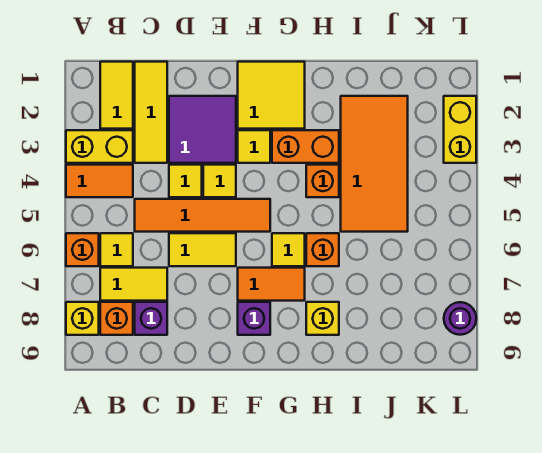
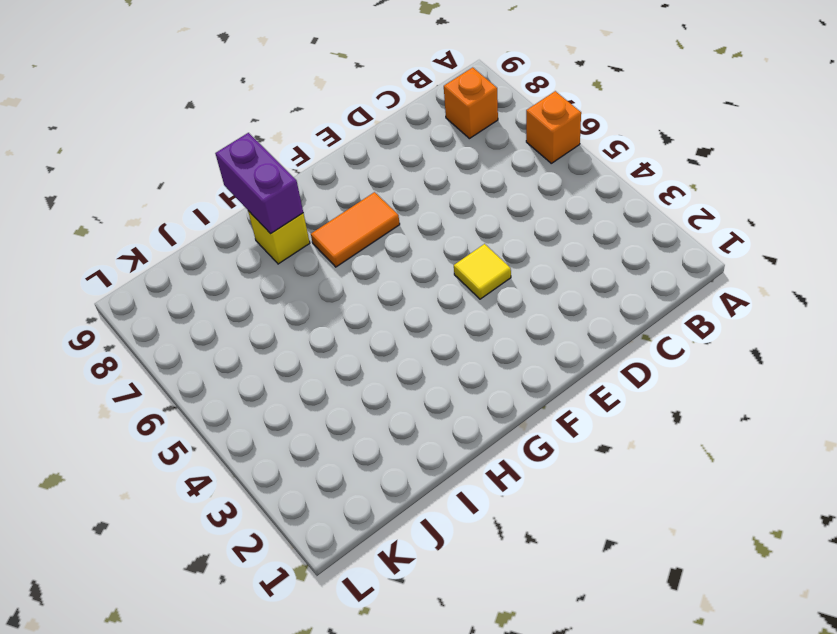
purple 1x2 brick [215,133,303,234] -> none
none -> yellow 1x2 brick [66,130,133,163]
none -> orange 1x2 tile [66,165,133,197]
none -> yellow 1x1 brick [66,302,99,335]

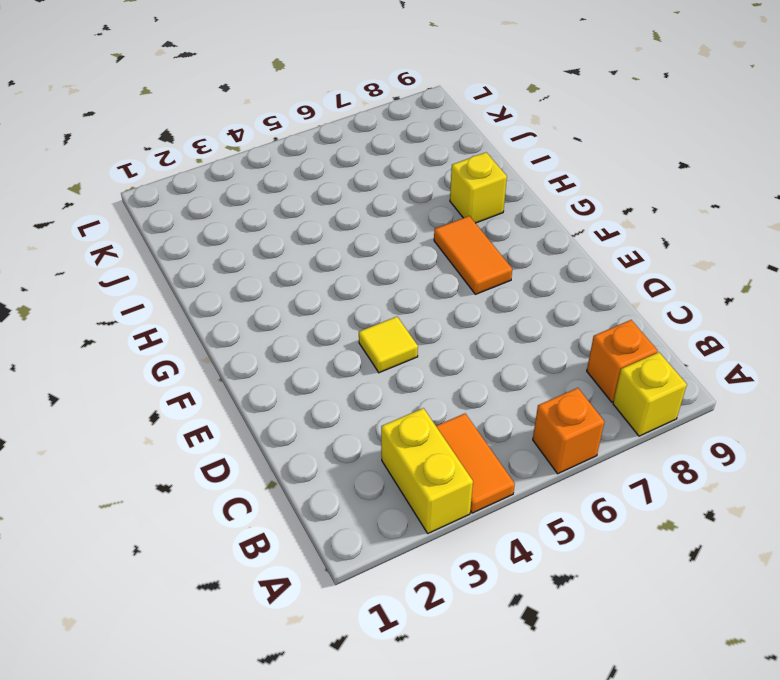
none -> yellow 1x2 tile [100,62,133,129]
none -> yellow 1x1 tile [100,233,133,266]
none -> yellow 1x2 tile [100,268,167,301]

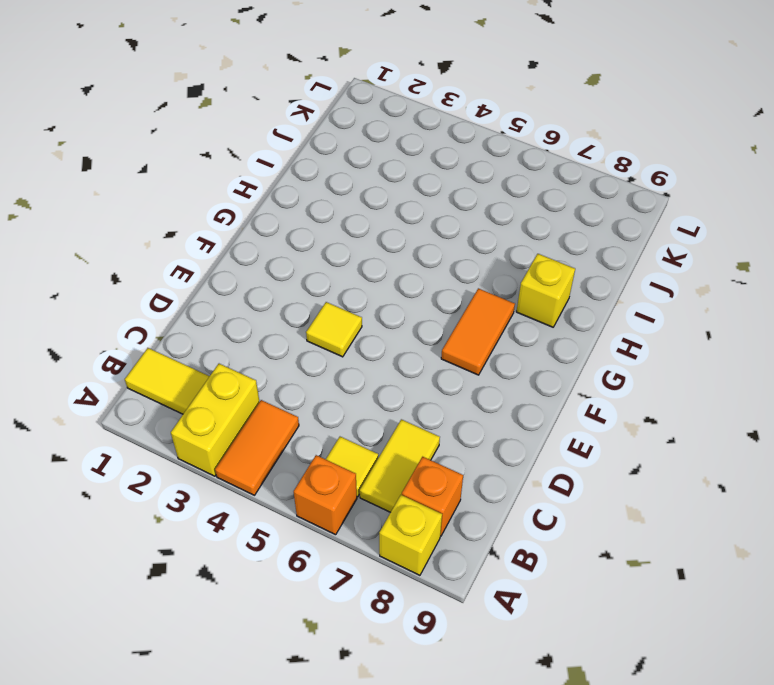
none -> yellow 1x3 tile [135,62,167,163]
none -> orange 1x4 tile [135,199,270,232]
none -> purple 1x1 brick [135,302,167,335]

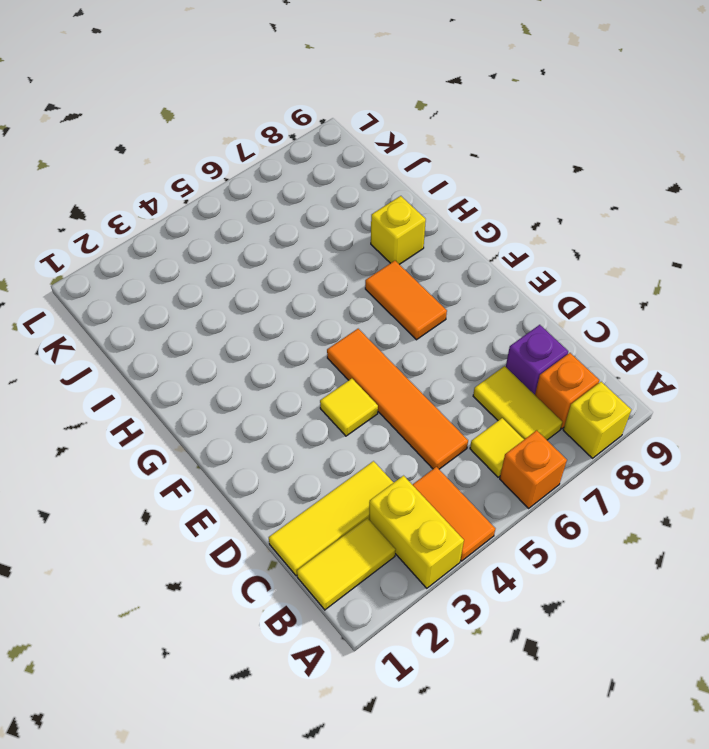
none -> purple 2x2 tile [169,96,236,163]
none -> yellow 1x1 tile [169,165,202,197]
none -> yellow 1x2 tile [169,233,236,266]

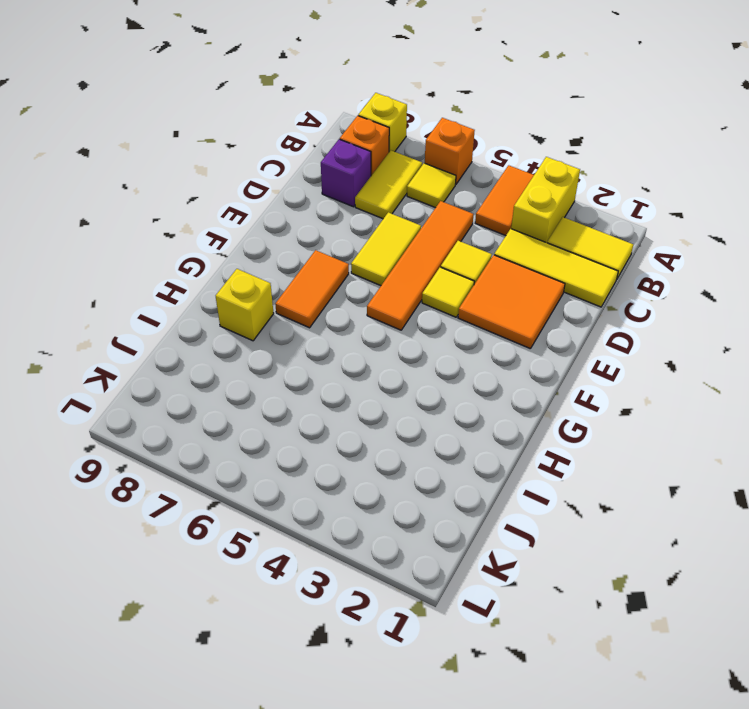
orange 2x2 tile [458,255,565,349] -> purple 2x2 tile [169,96,236,163]
none -> yellow 2x2 tile [238,62,305,129]
none -> yellow 1x1 tile [238,130,270,163]
none -> purple 1x1 brick [238,302,270,335]

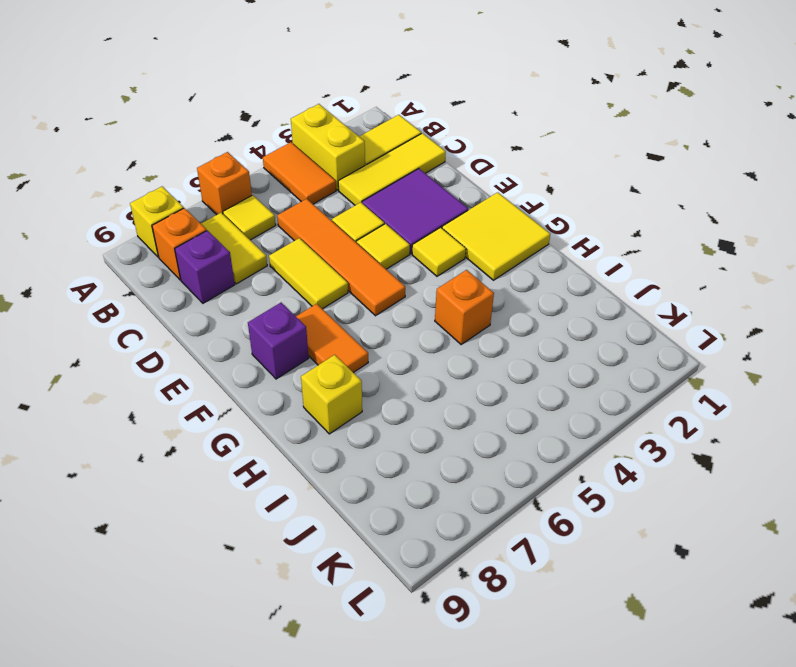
none -> orange 1x2 brick [272,130,339,163]
none -> yellow 1x1 tile [272,233,305,266]
none -> orange 1x1 brick [306,233,339,266]

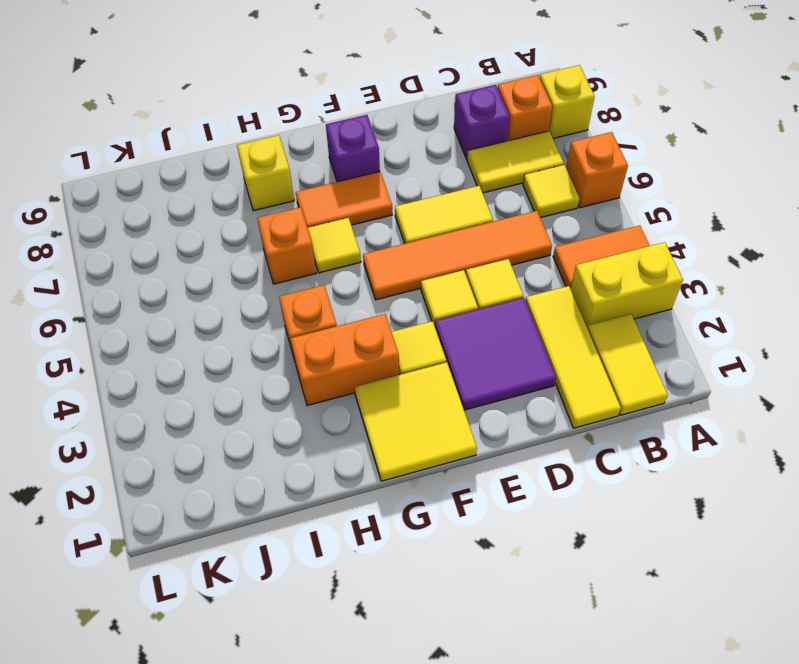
none -> orange 2x4 tile [341,96,408,232]
none -> yellow 1x2 brick [444,96,476,163]
none -> purple 1x1 round brick [444,302,476,335]

